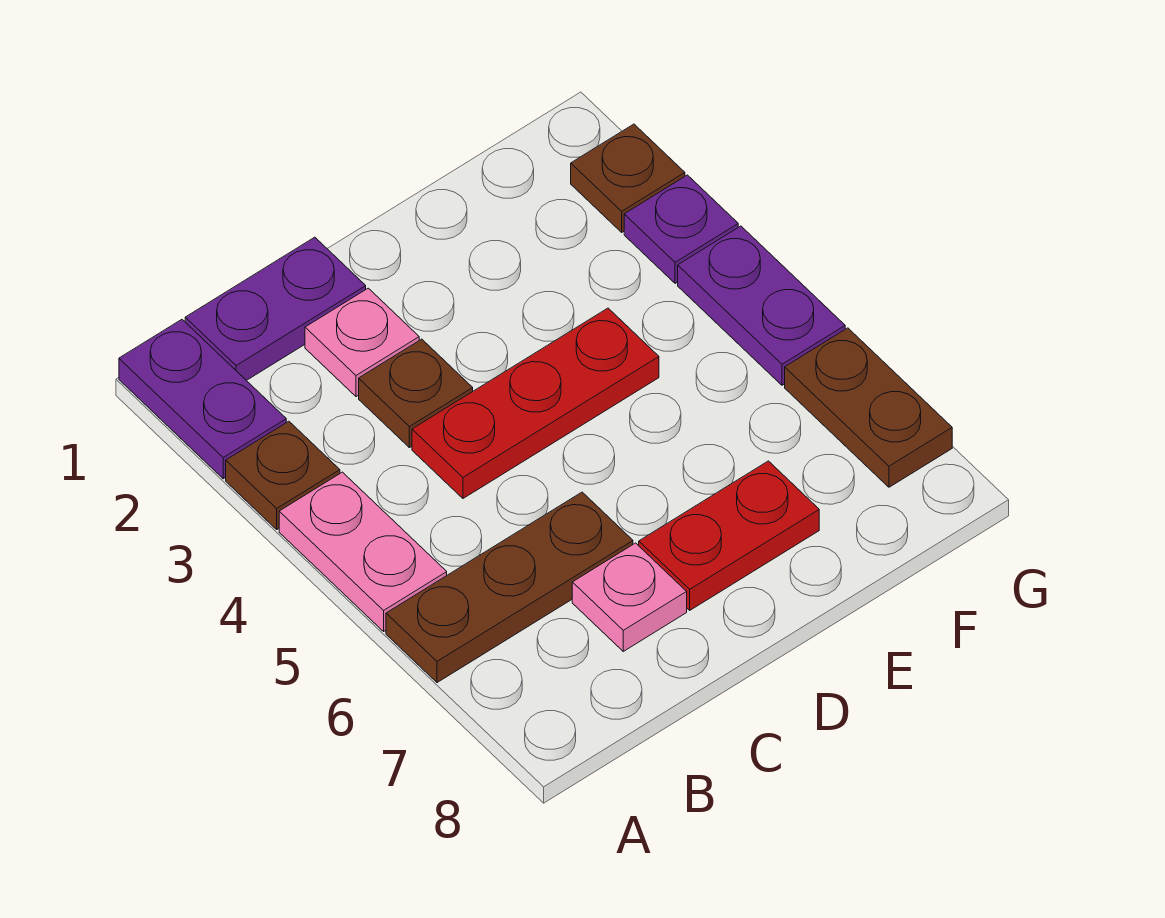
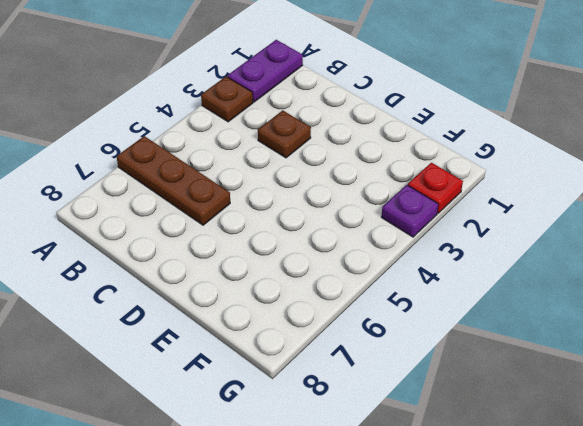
red 1x1 plate [408,163,463,213] -> brown 1x1 plate [571,124,685,232]
none -> pink 1x2 plate [279,472,447,631]
none -> purple 1x2 plate [185,237,366,381]
none -> pink 1x1 plate [305,288,419,397]

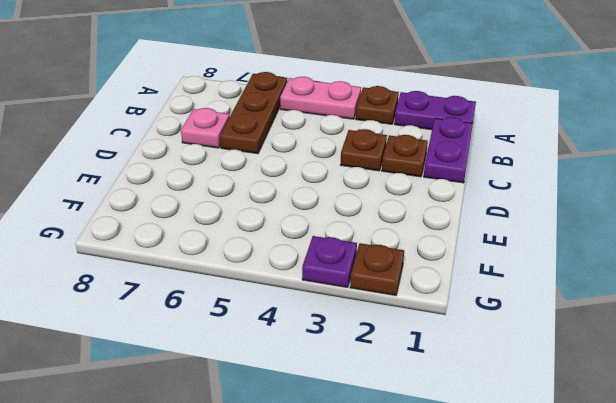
brown 1x1 plate [382,135,428,177] -> pink 1x1 plate [305,288,419,397]
none -> red 1x3 plate [412,308,659,498]
none -> red 1x2 plate [639,461,819,610]
none -> purple 1x2 plate [678,226,845,385]

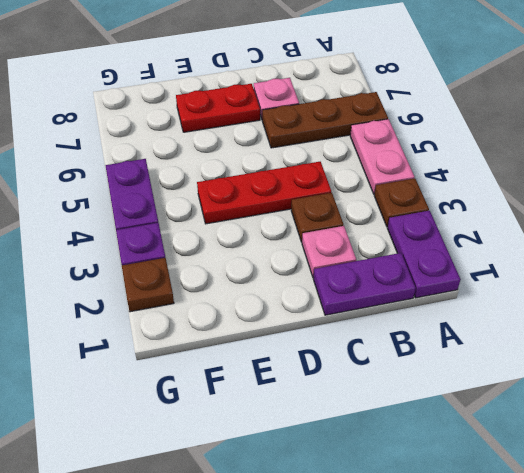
none -> brown 1x2 plate [785,328,952,487]

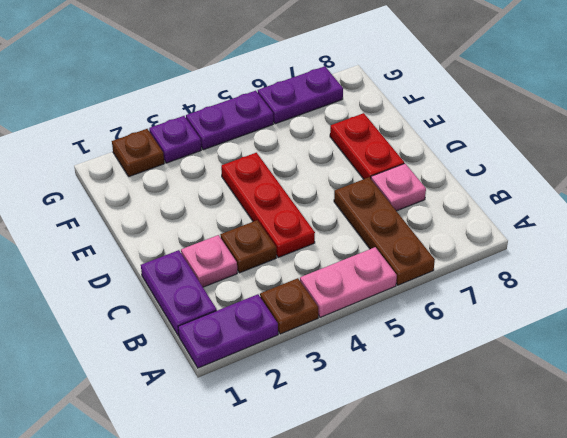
purple 1x2 plate [258,66,343,124] -> brown 1x2 plate [785,328,952,487]

